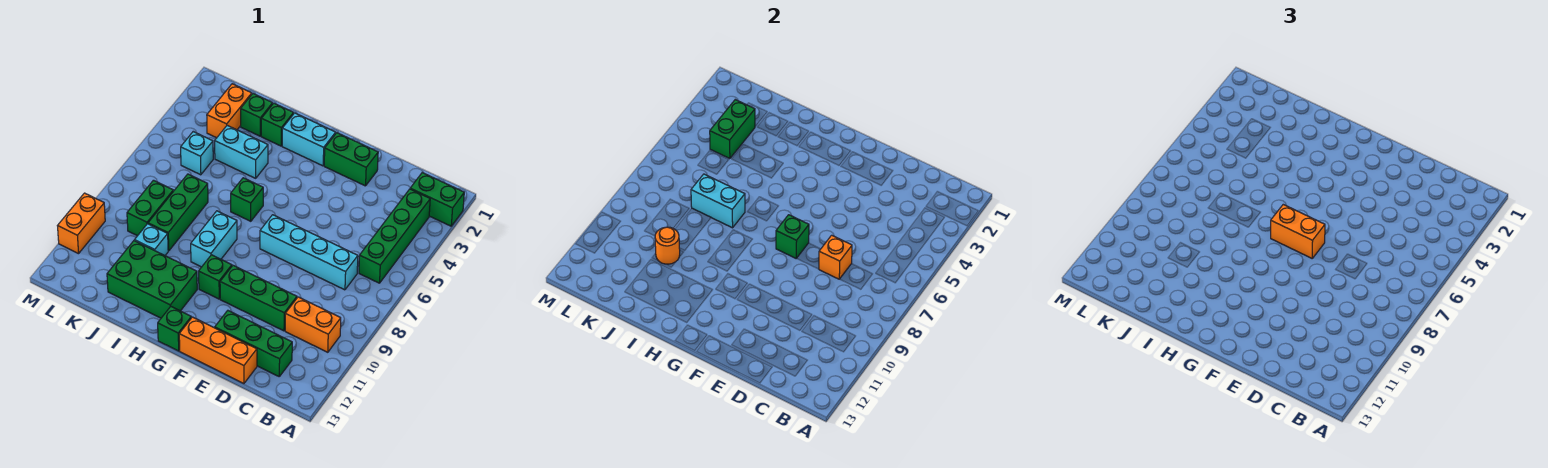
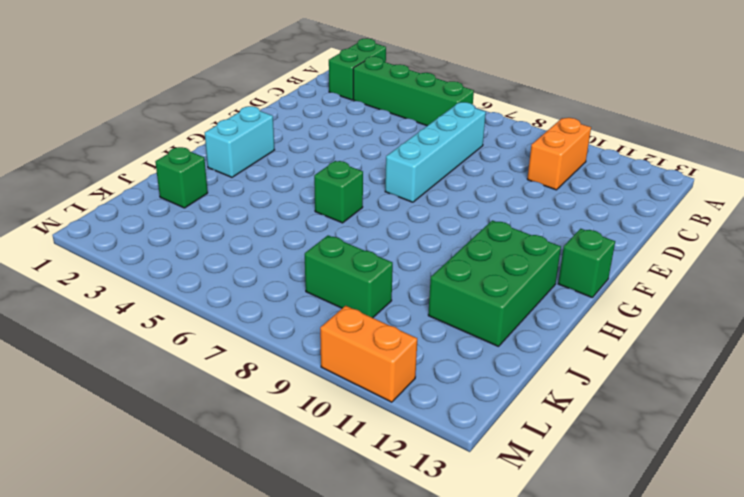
none -> green 1x3 brick [215,311,292,376]
none -> green 1x3 brick [220,265,297,331]
none -> orange 1x3 brick [179,317,257,384]

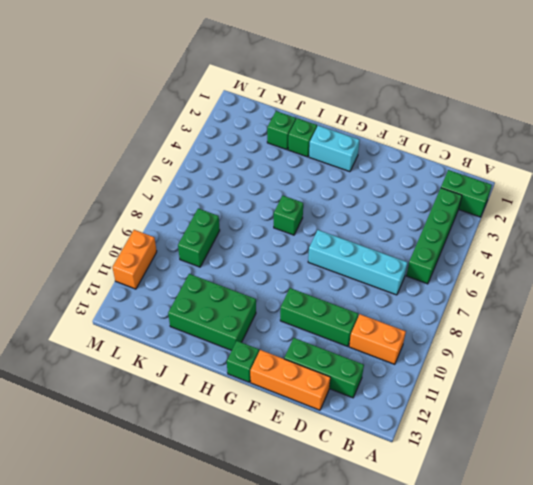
none -> green 1x2 brick [324,133,378,186]
none -> green 1x1 brick [199,255,232,299]
none -> cyan 1x2 brick [191,211,237,267]

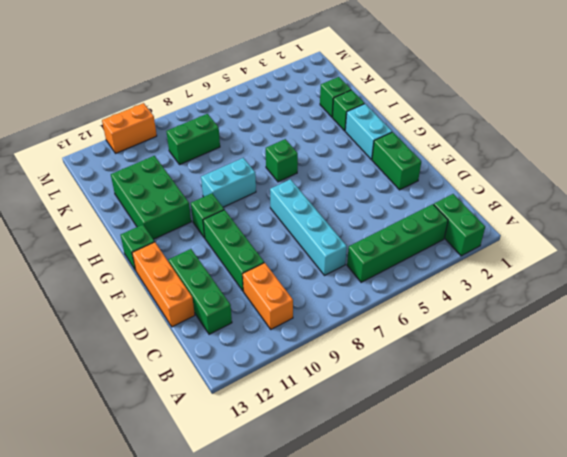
none -> cyan 1x2 brick [215,125,268,178]
none -> green 1x3 brick [148,174,208,251]
none -> cyan 1x1 brick [135,224,168,255]

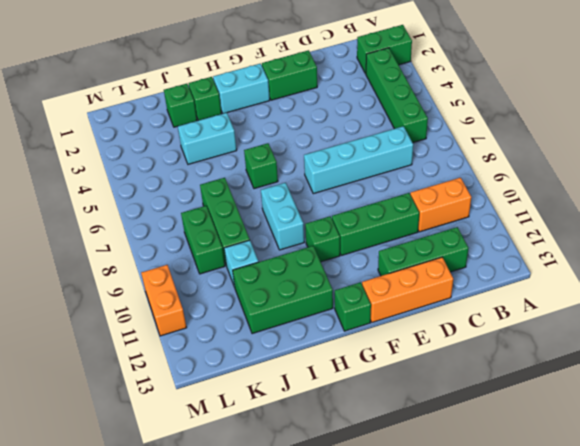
none -> orange 1x2 brick [207,84,252,138]
none -> cyan 1x1 brick [181,132,213,175]
none -> orange 1x1 brick [819,235,852,279]

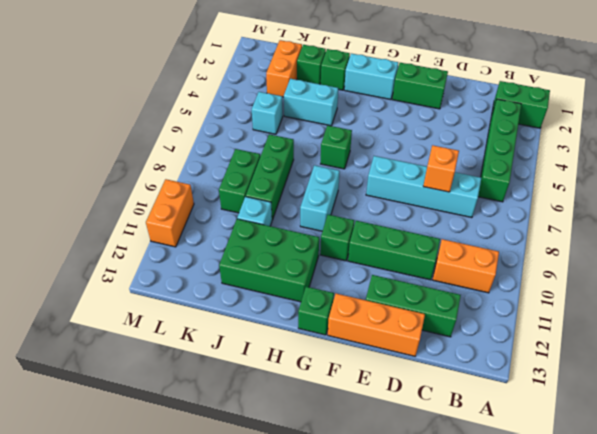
none -> green 1x1 brick [776,215,809,258]
none -> cyan 1x2 brick [691,174,745,228]
none -> orange 1x1 round brick [655,227,680,264]

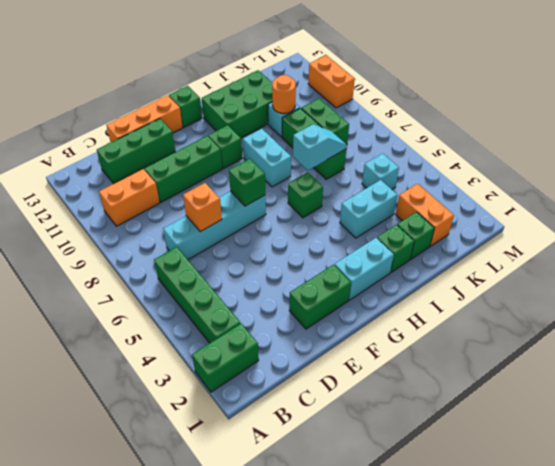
cyan 1x2 slope [293,124,347,170] -> cyan 1x2 brick [691,174,745,228]
none -> green 1x2 brick [710,100,755,159]
none -> orange 1x2 brick [1271,204,1325,258]

